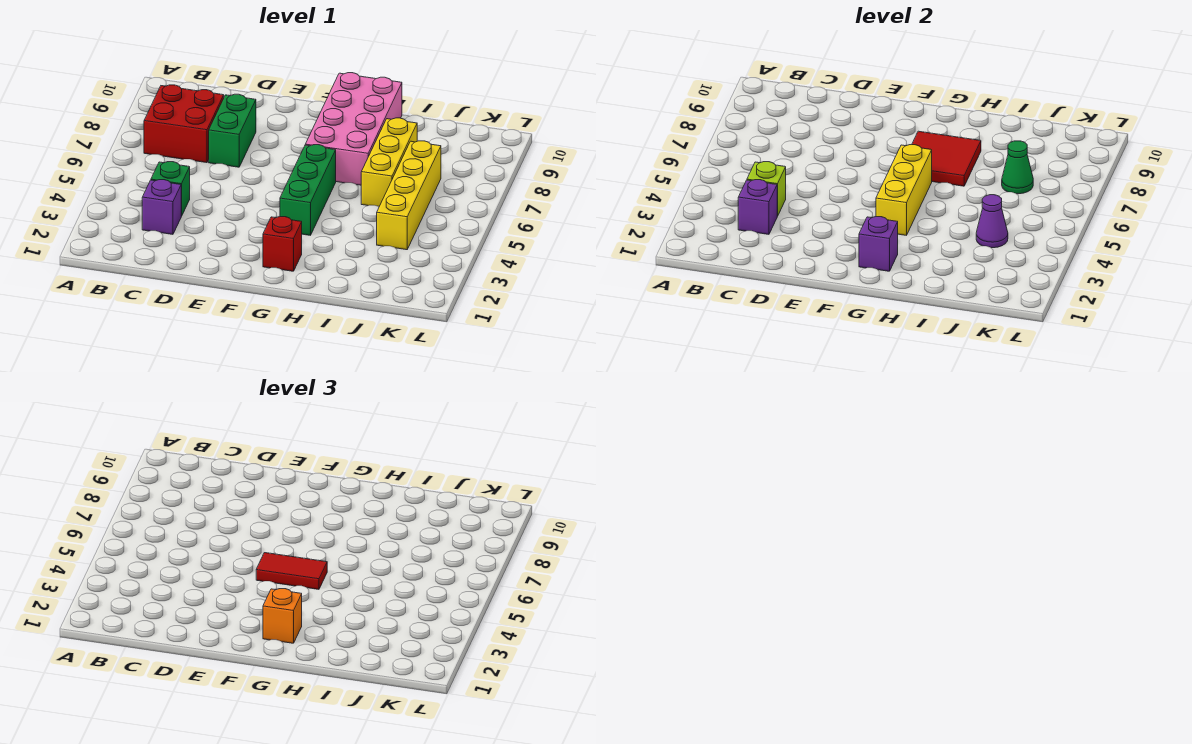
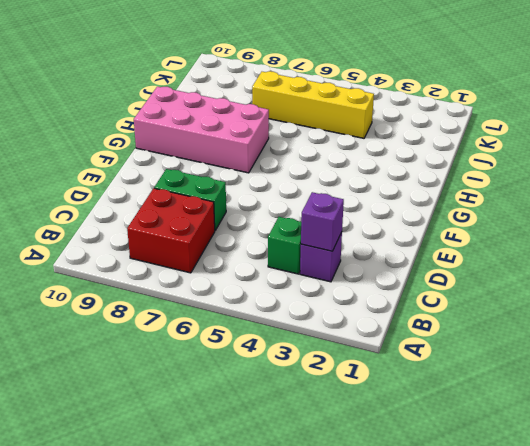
none -> red 1x1 brick [263,217,302,271]
none -> green 1x3 brick [280,145,336,235]
none -> yellow 1x3 brick [361,118,417,206]

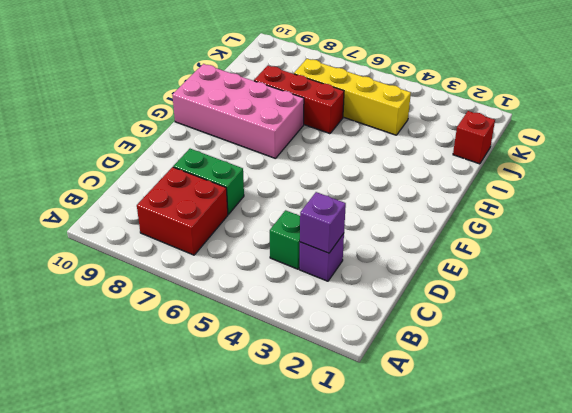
red 1x3 brick [254,66,344,134] -> yellow 1x3 brick [361,118,417,206]
red 1x1 brick [453,111,495,164] -> red 1x1 brick moved to [263,217,302,271]
none -> green 1x3 brick [280,145,336,235]
none -> lime 1x1 brick [747,162,786,216]
none -> purple 1x1 brick [859,217,898,271]

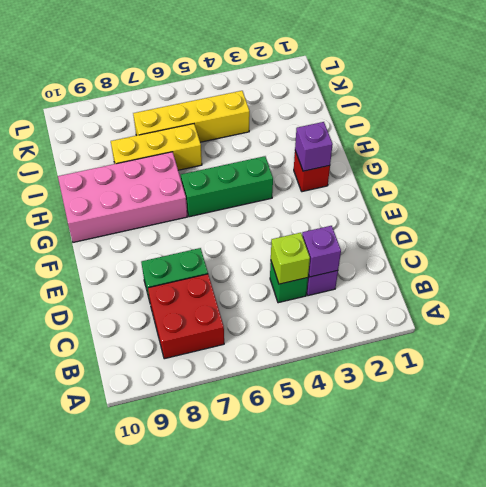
none -> yellow 1x3 brick [876,145,932,235]
none -> red 2x2 tile [912,131,981,186]
none -> purple 1x1 cone [976,195,1008,248]

